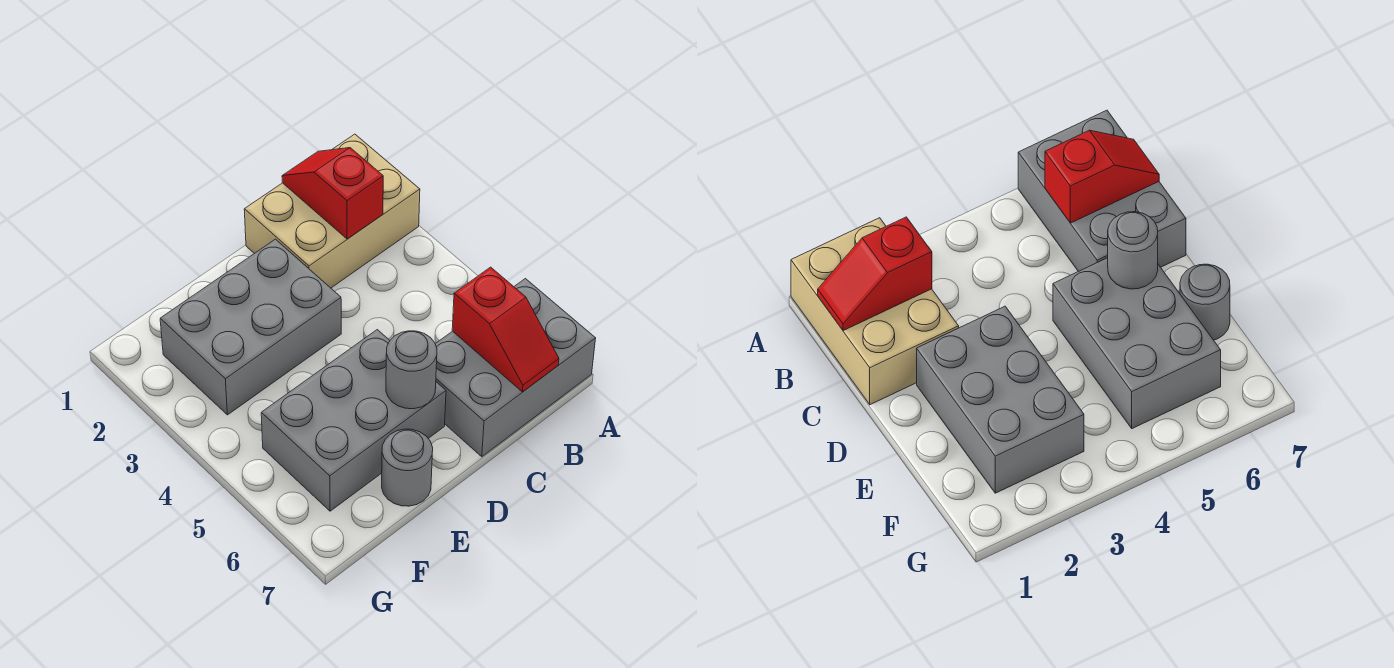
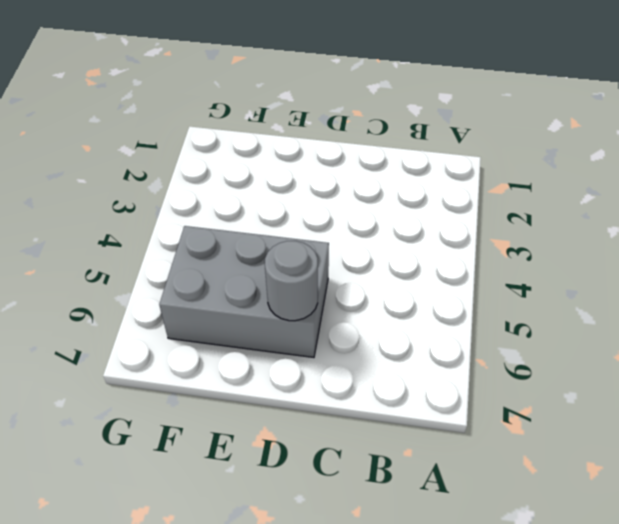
none -> tan 2x3 brick [244,134,420,288]
none -> grey 2x3 brick [436,279,596,457]

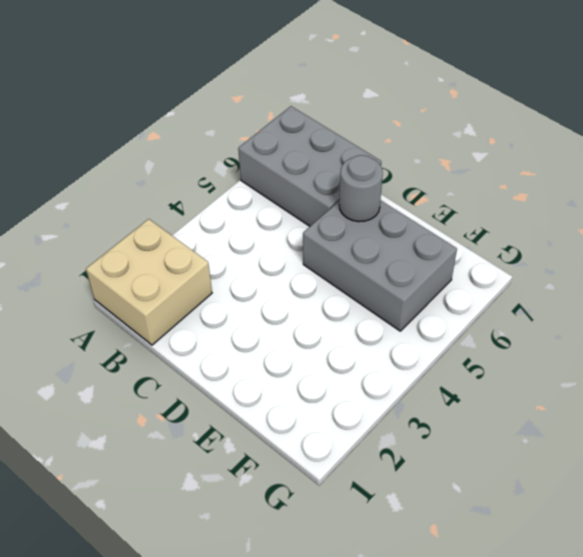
tan 2x2 brick [86,219,212,345] -> tan 2x3 brick [244,134,420,288]
none -> grey 2x3 brick [160,239,341,415]
none -> grey 1x1 round brick [382,429,433,506]

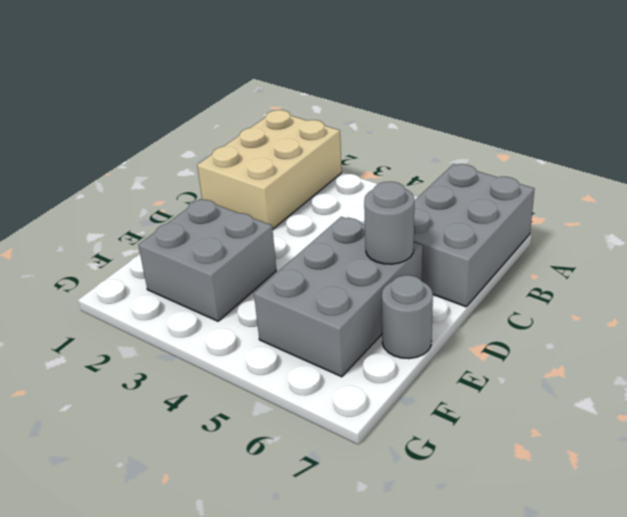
grey 2x2 brick [139,199,276,321] -> grey 2x3 brick [160,239,341,415]
none -> red 1x2 slope [282,148,383,239]
none -> red 1x2 slope [452,267,559,392]

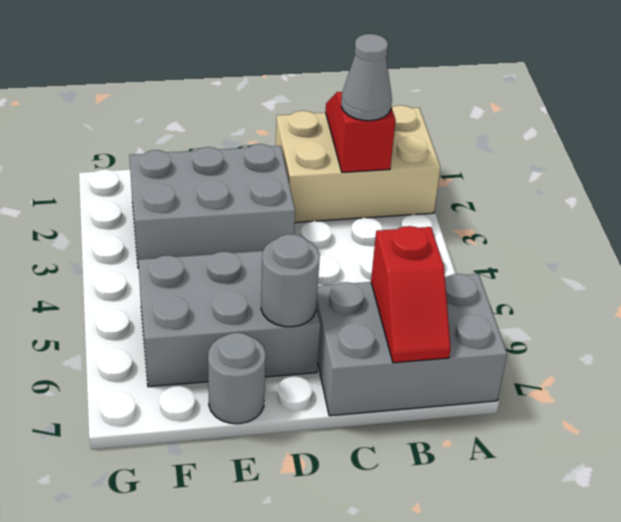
grey 1x1 cone [341,34,392,121] -> none

